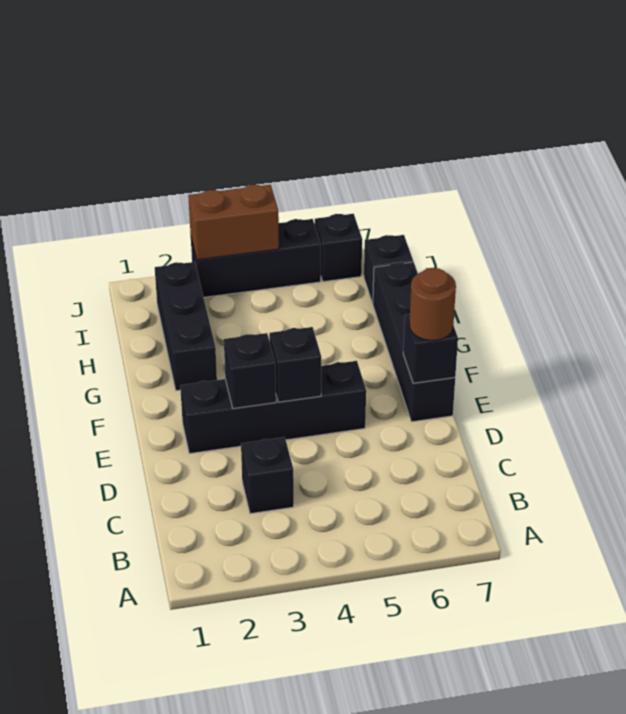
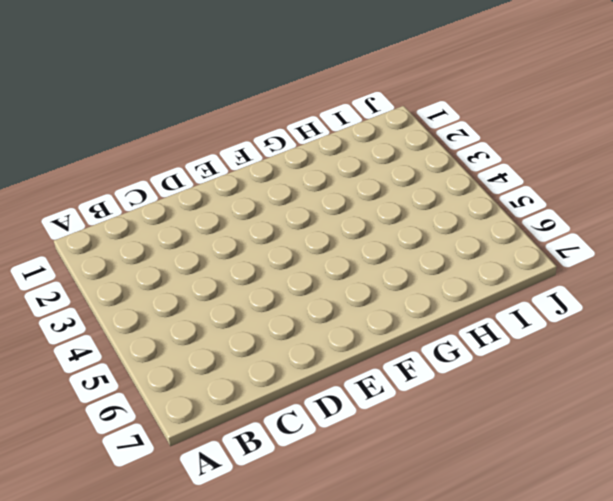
none -> black 1x1 brick [241,437,294,514]
none -> black 1x4 brick [180,361,366,454]
none -> black 1x4 brick [373,262,455,422]

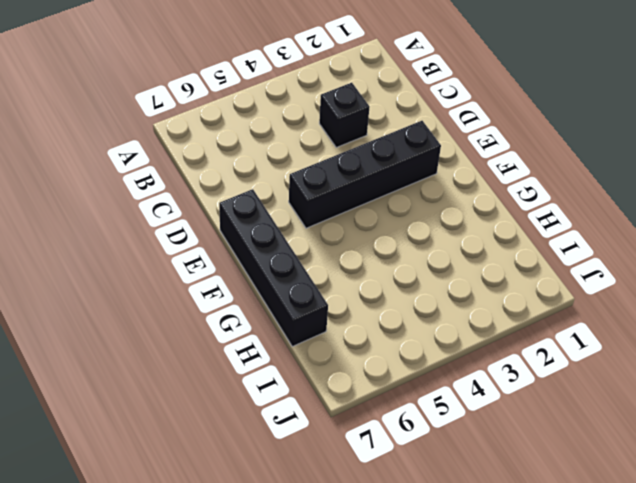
none -> black 1x3 brick [155,262,217,391]
none -> black 1x1 brick [364,235,413,303]
none -> black 1x3 brick [191,219,321,297]

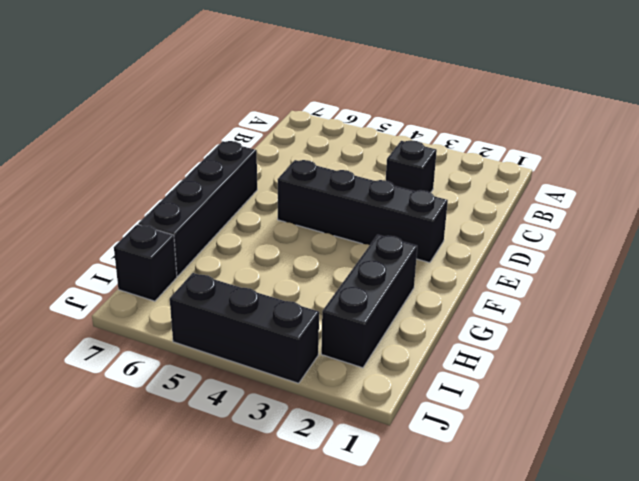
none -> black 1x1 brick [315,214,362,282]
none -> black 1x1 brick [224,333,276,409]
none -> black 1x1 brick [269,327,321,402]

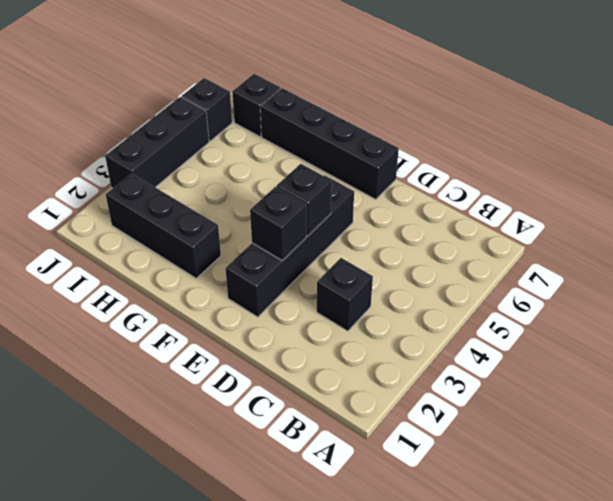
none -> black 1x1 brick [403,314,458,383]
none -> brown 1x2 brick [188,185,279,260]
none -> brown 1x1 round brick [409,268,456,341]

